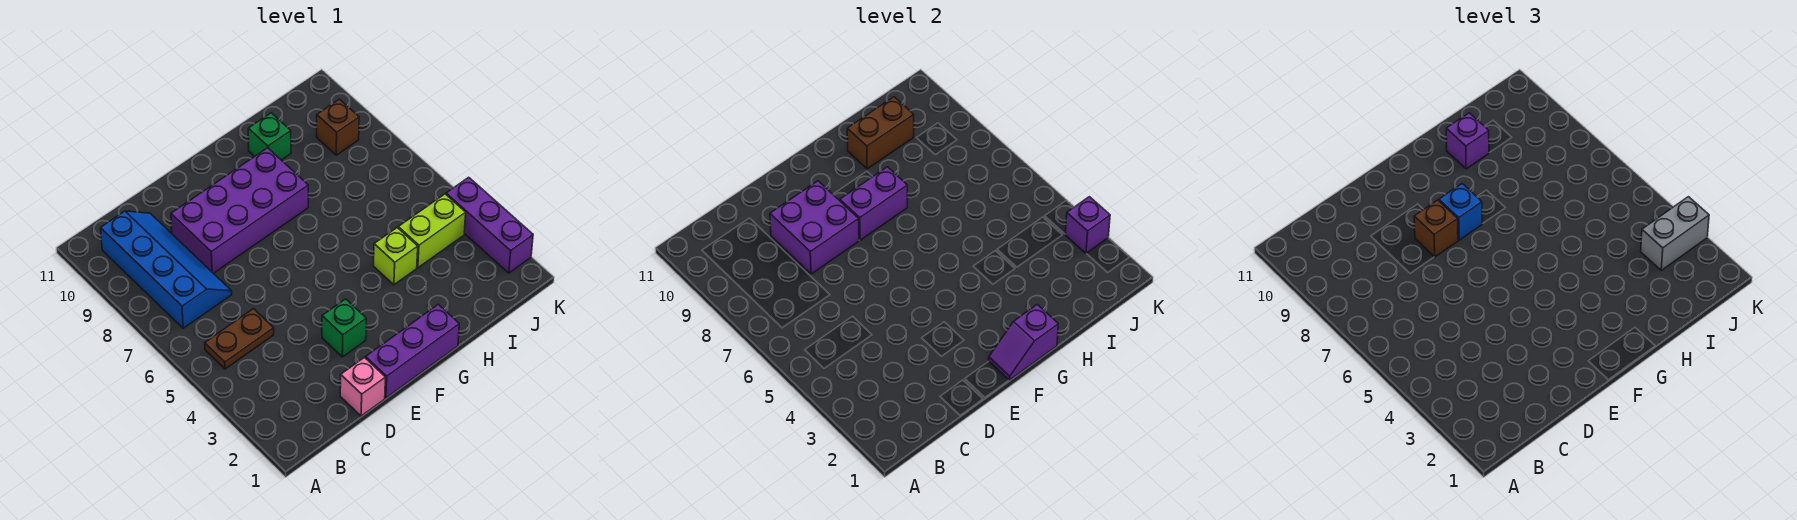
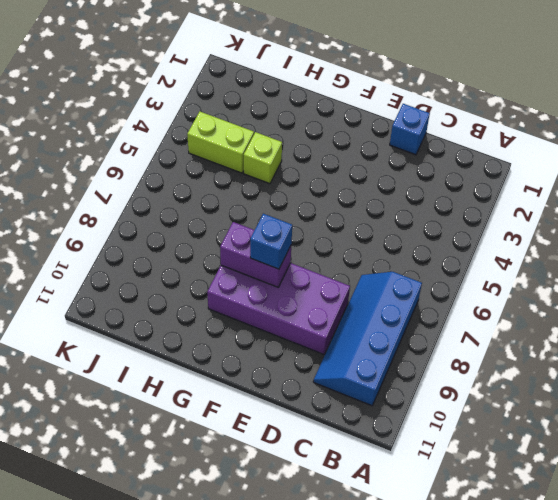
blue 1x1 brick [390,104,430,155] -> pink 1x1 brick [340,358,385,416]
none -> brown 1x2 plate [205,309,274,369]
none -> purple 1x3 brick [366,304,459,398]
none -> green 1x1 brick [322,299,366,357]

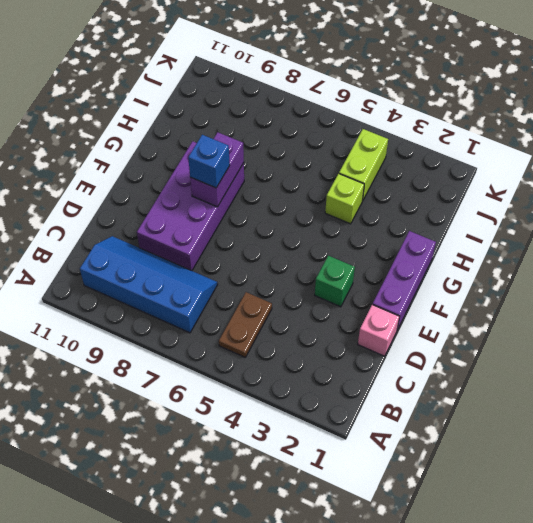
none -> green 1x1 brick [248,113,291,160]
none -> brown 1x1 brick [317,99,359,155]
none -> purple 1x3 brick [446,177,533,273]

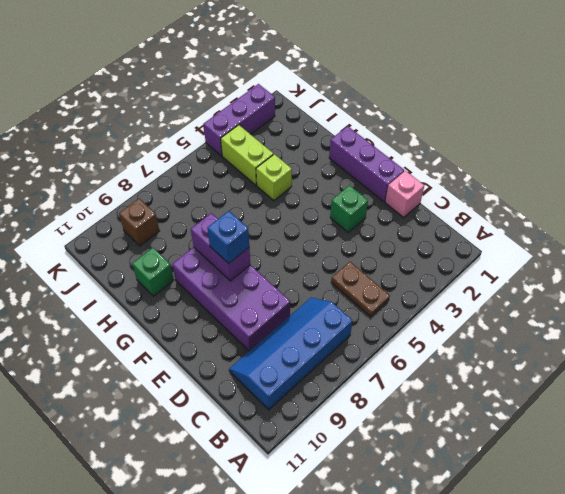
none -> purple 2x2 brick [770,181,859,274]
none -> purple 1x2 slope [989,304,1058,380]
none -> brown 1x2 brick [847,97,914,169]

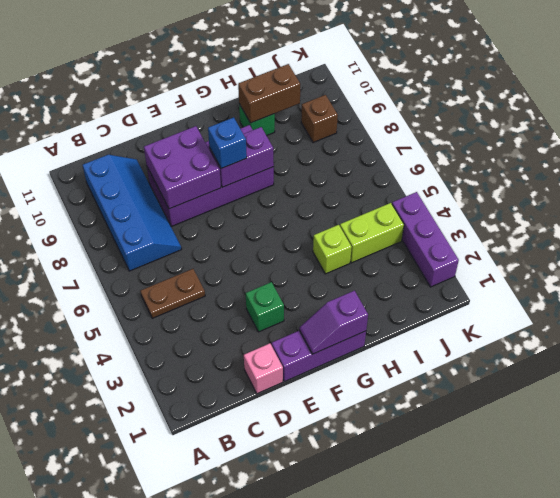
none -> purple 1x1 brick [1065,197,1110,254]
none -> brown 1x1 brick [1414,200,1458,257]
none -> purple 1x1 brick [1446,113,1489,169]

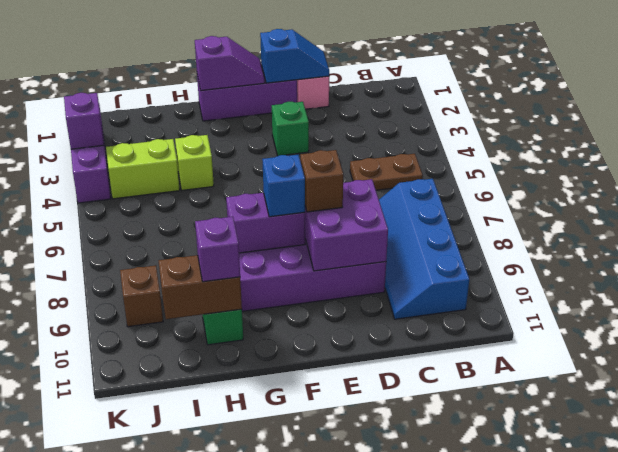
blue 1x2 slope [260,29,329,83] -> none
none -> grey 1x2 brick [1641,197,1709,270]

